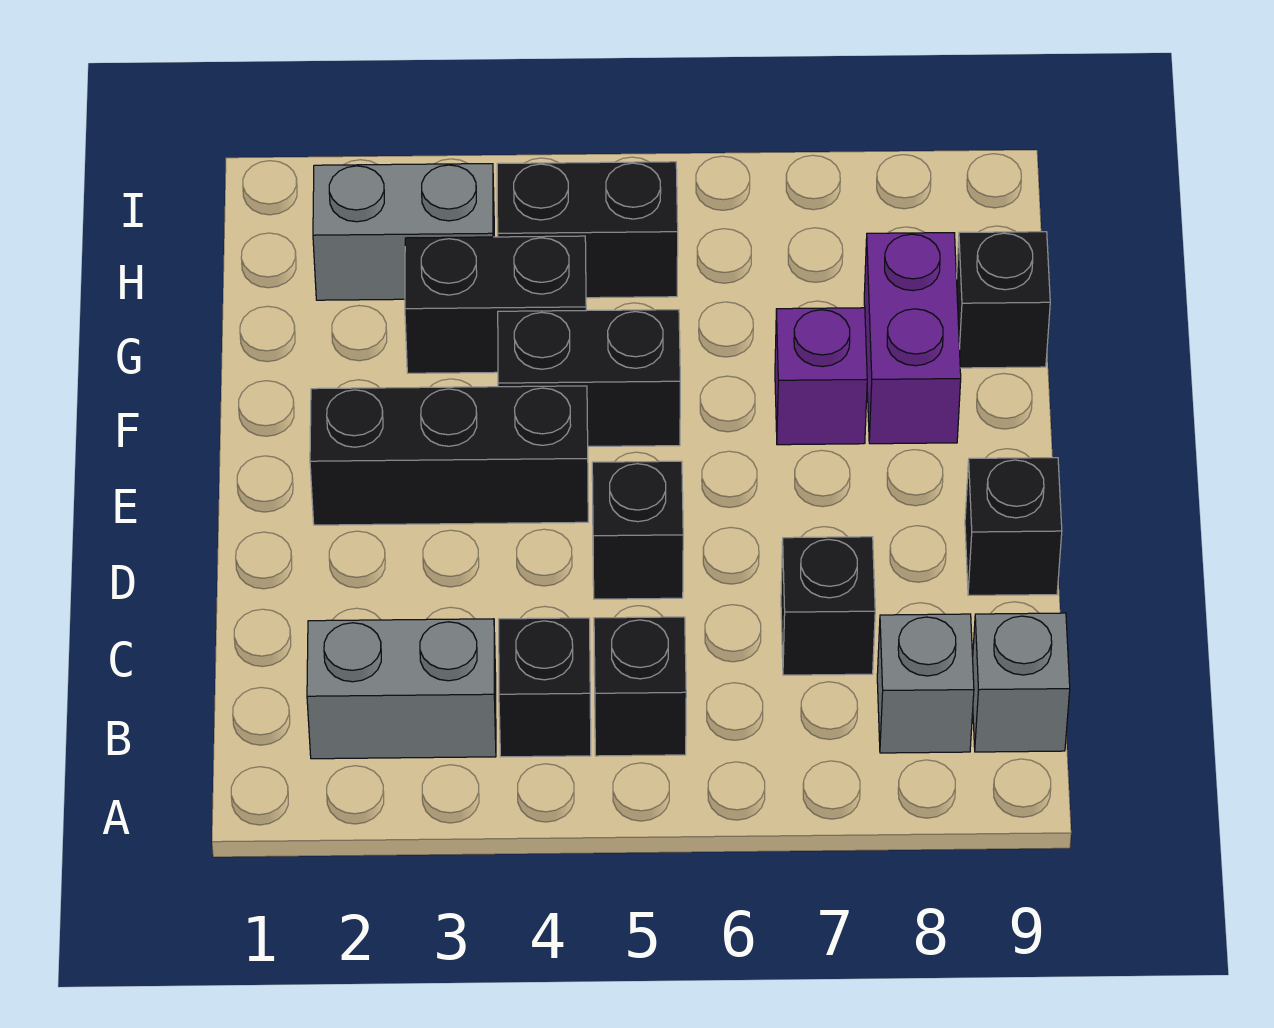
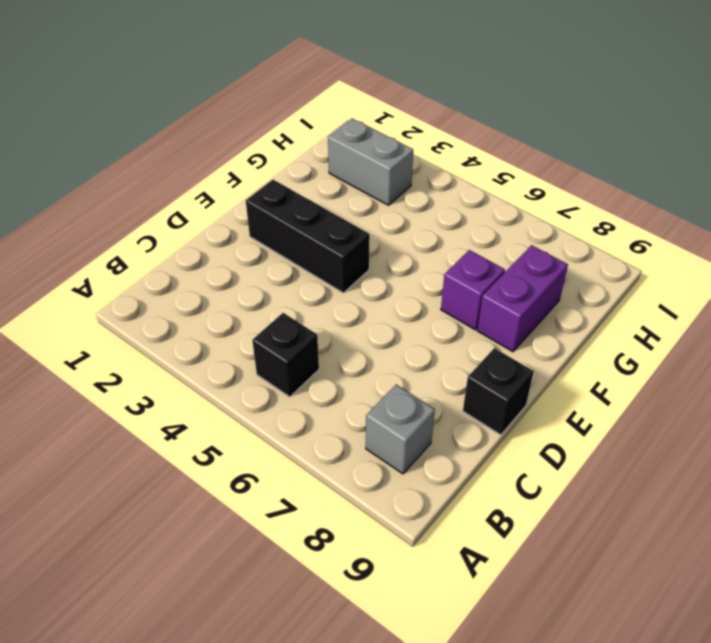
none -> grey 1x2 brick [307,619,496,759]
none -> black 1x1 brick [499,618,591,757]
none -> grey 1x1 brick [973,613,1070,752]

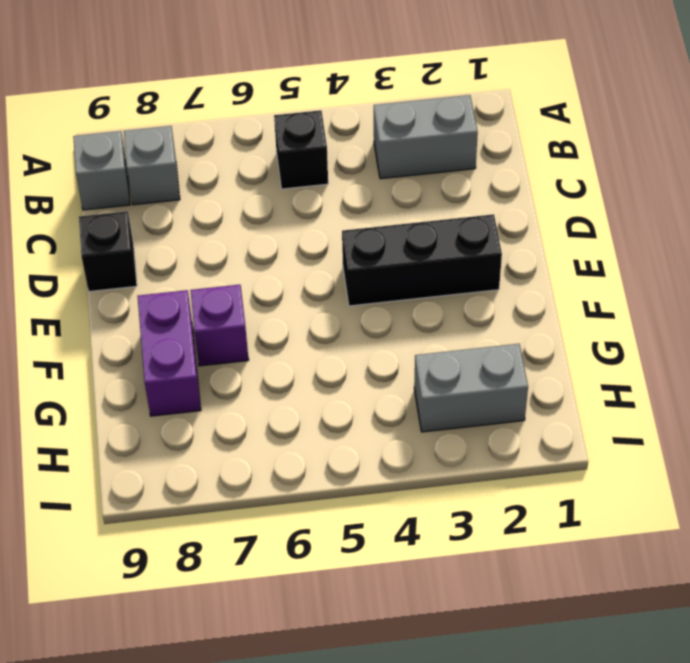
none -> black 1x1 brick [499,618,591,757]
none -> black 1x1 brick [781,537,875,675]
none -> black 1x1 brick [592,461,683,599]

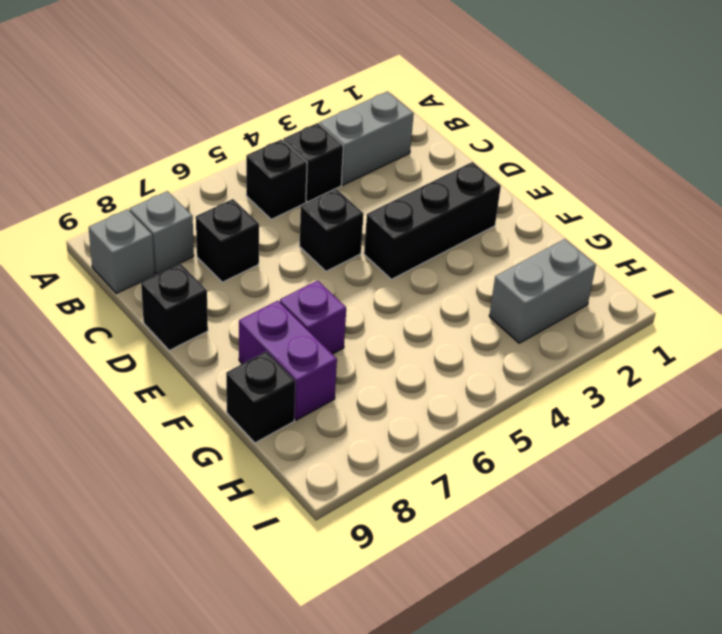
none -> black 1x2 brick [498,310,680,446]
none -> black 1x2 brick [405,236,586,373]
none -> black 1x2 brick [497,162,678,298]

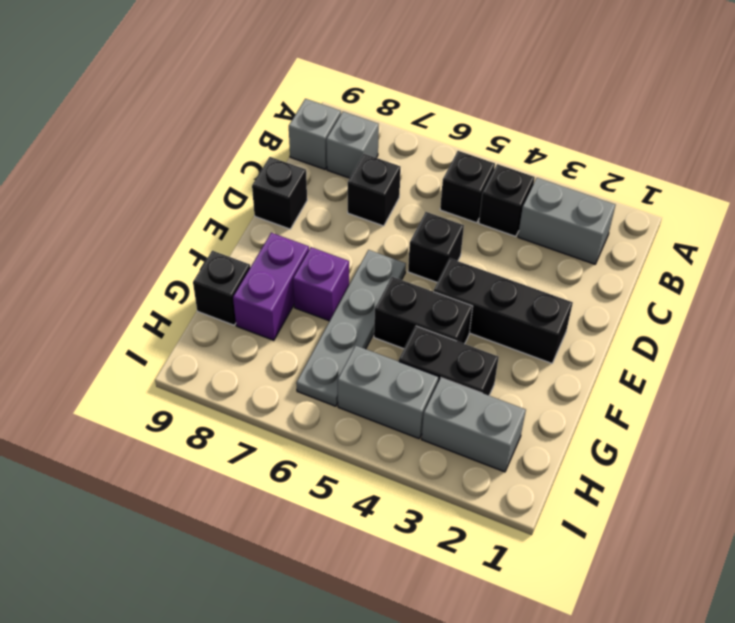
grey 1x4 plate [296,250,406,406] -> none
grey 1x2 brick [338,346,439,439] -> black 1x2 brick [497,162,678,298]

